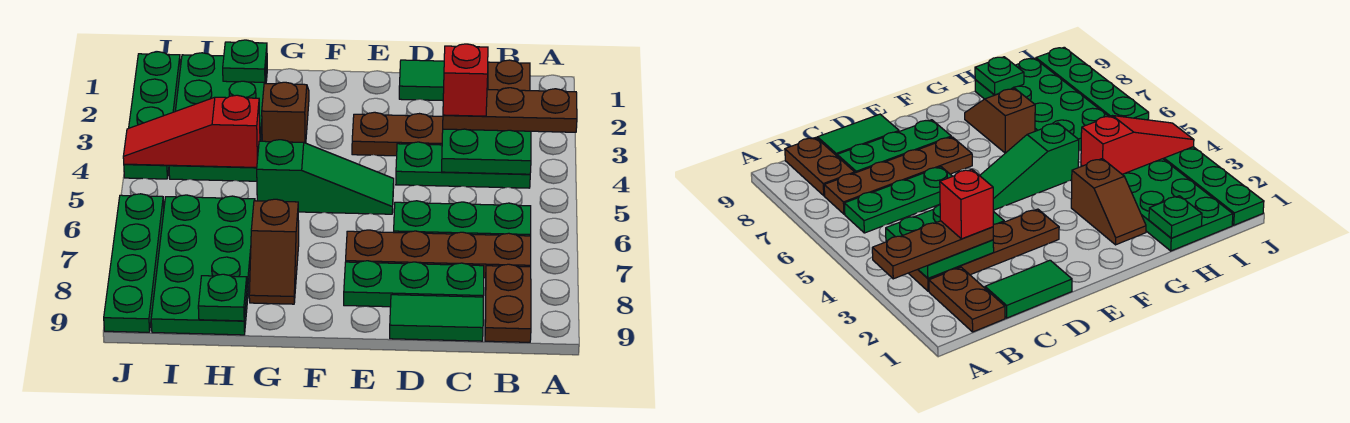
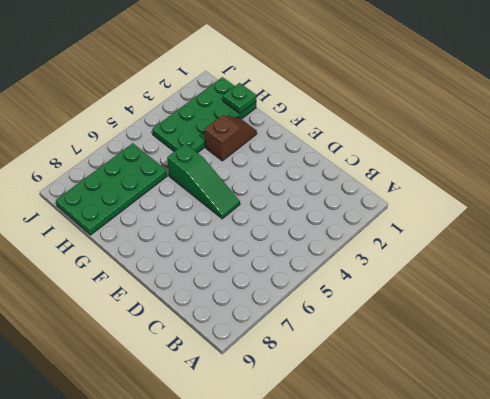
none -> brown 1x2 plate [488,60,530,91]
none -> brown 1x4 plate [352,112,443,156]
none -> green 1x3 plate [396,142,530,188]

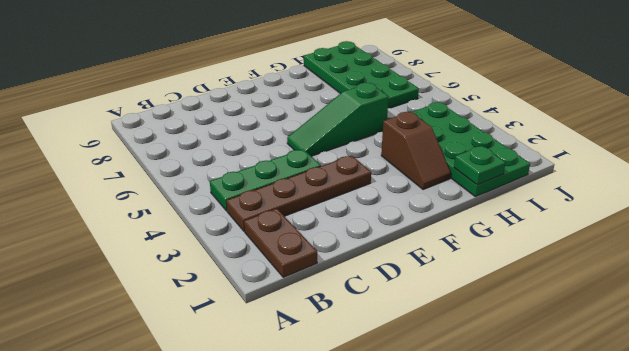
none -> green 1x3 plate [394,201,531,236]
none -> brown 1x4 plate [346,230,531,278]
none -> brown 1x2 plate [485,264,531,342]

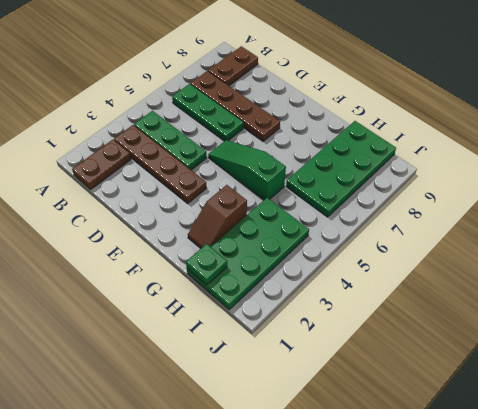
none -> green 1x2 tile [399,60,444,101]
none -> green 1x3 plate [344,261,484,307]
none -> green 1x2 tile [390,295,483,341]

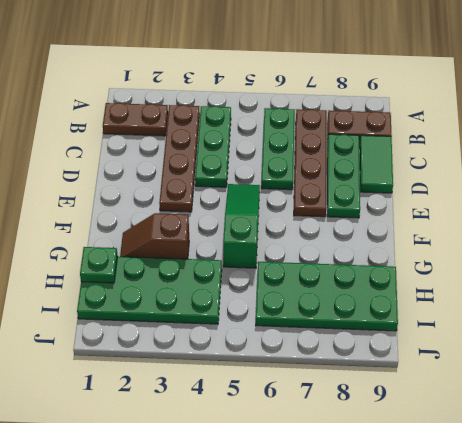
none -> green 1x2 tile [399,60,444,101]
none -> brown 1x2 slope [249,199,299,304]
none -> green 1x4 plate [124,52,180,179]

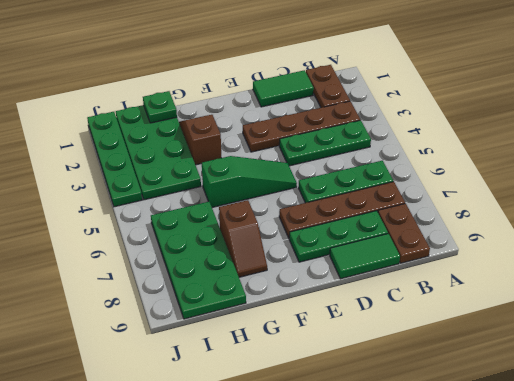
none -> green 1x4 plate [104,194,164,332]
none -> green 2x2 plate [442,129,531,174]
none -> red 1x3 slope [123,95,260,167]

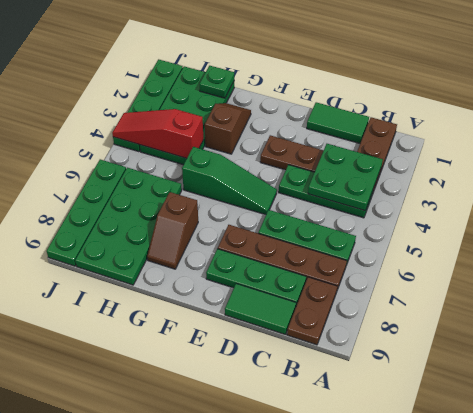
none -> green 1x1 plate [198,274,247,321]
none -> brown 1x3 plate [443,88,577,132]
none -> red 1x1 brick [443,44,488,116]

